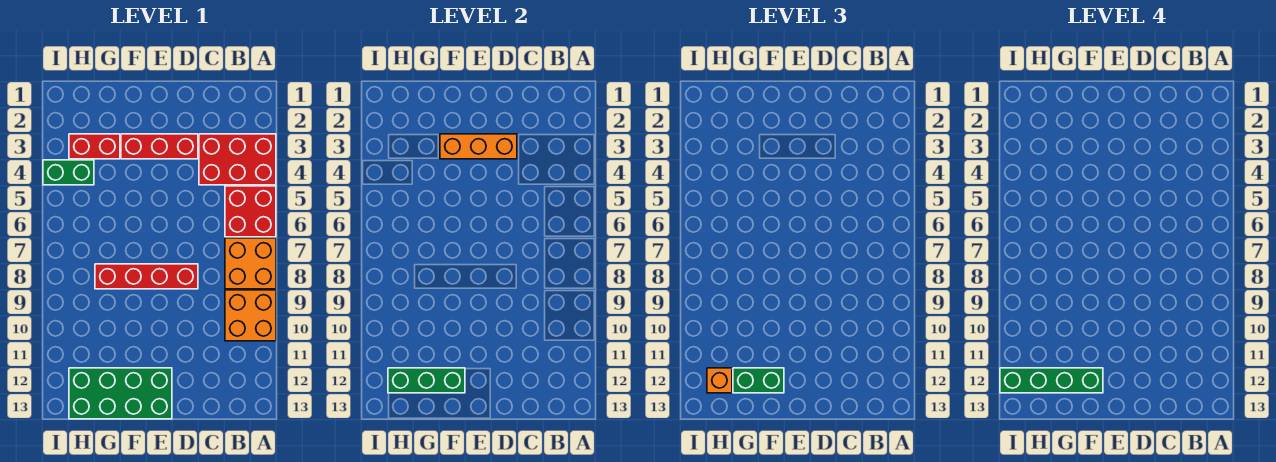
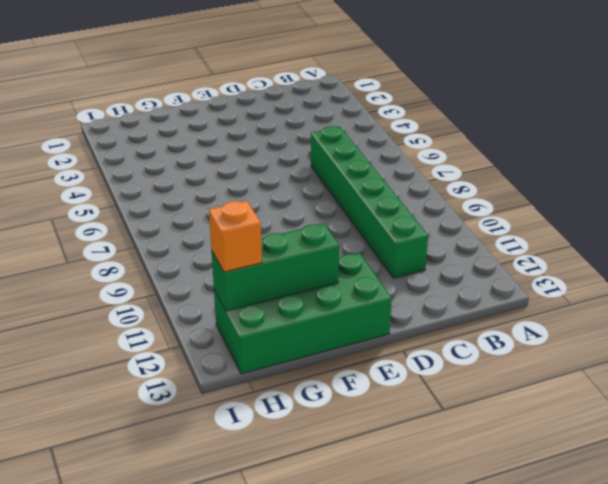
green 1x6 brick [311,126,428,278] -> none
none -> red 2x3 brick [199,134,276,185]
none -> red 2x2 brick [225,186,276,237]
none -> orange 2x2 brick [225,238,276,289]

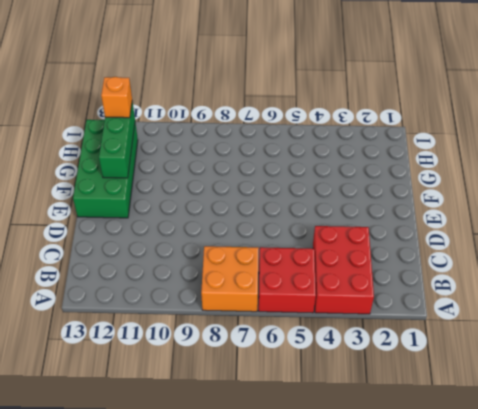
none -> orange 2x2 brick [225,290,276,341]
none -> red 1x3 brick [121,134,198,159]
none -> red 1x4 brick [95,264,198,289]

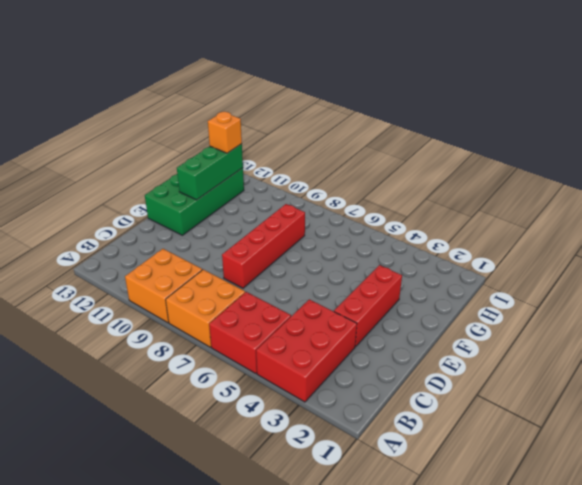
none -> red 1x2 brick [69,134,120,159]
none -> green 1x2 brick [43,160,94,185]
none -> orange 1x3 brick [440,134,517,159]

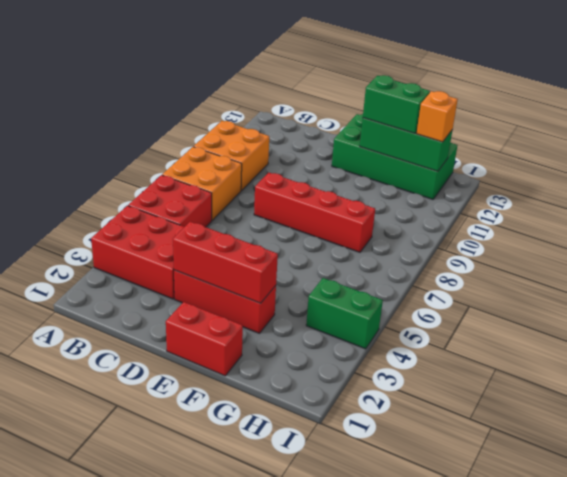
red 1x3 brick [173,222,278,303] -> orange 1x3 brick [440,134,517,159]
red 1x2 brick [166,302,243,376] -> red 1x2 brick moved to [69,134,120,159]
none -> green 1x4 brick [1000,368,1103,393]

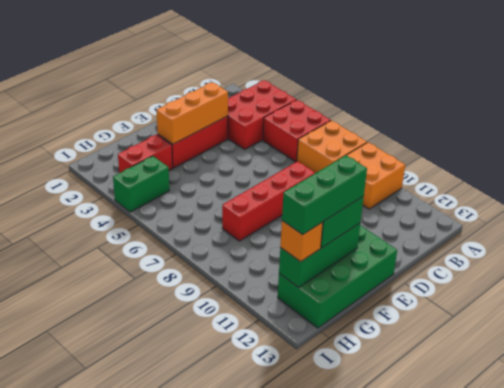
green 1x3 brick [282,155,367,235] -> green 1x4 brick [1000,368,1103,393]

